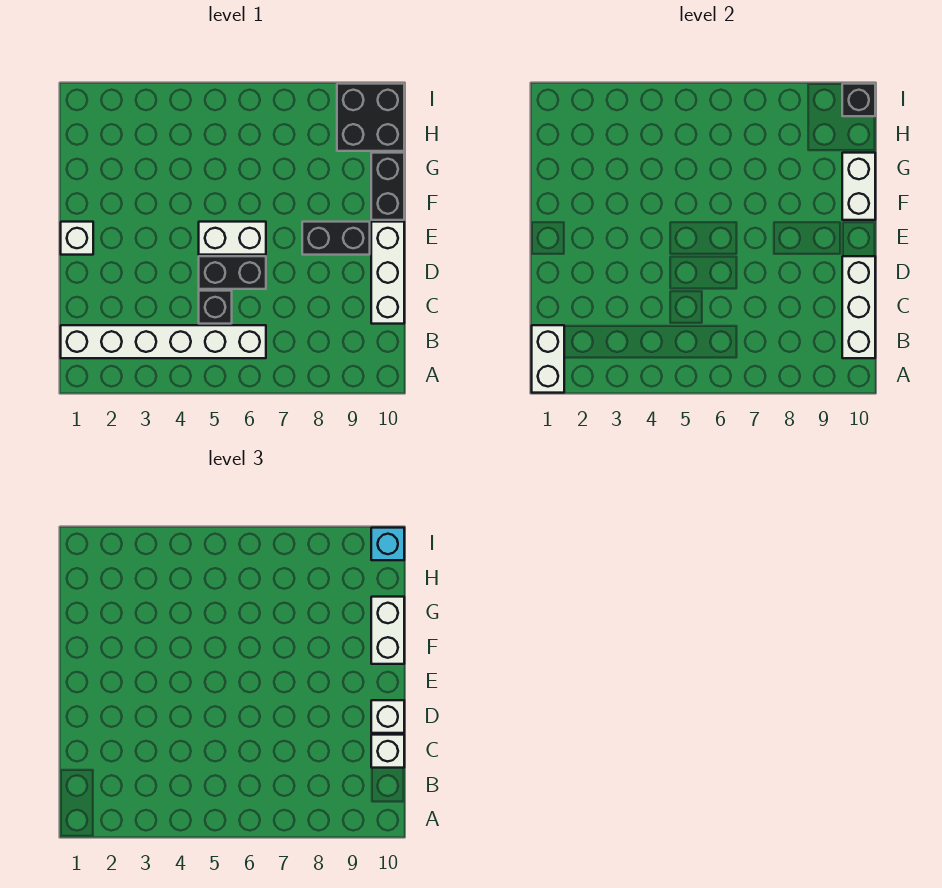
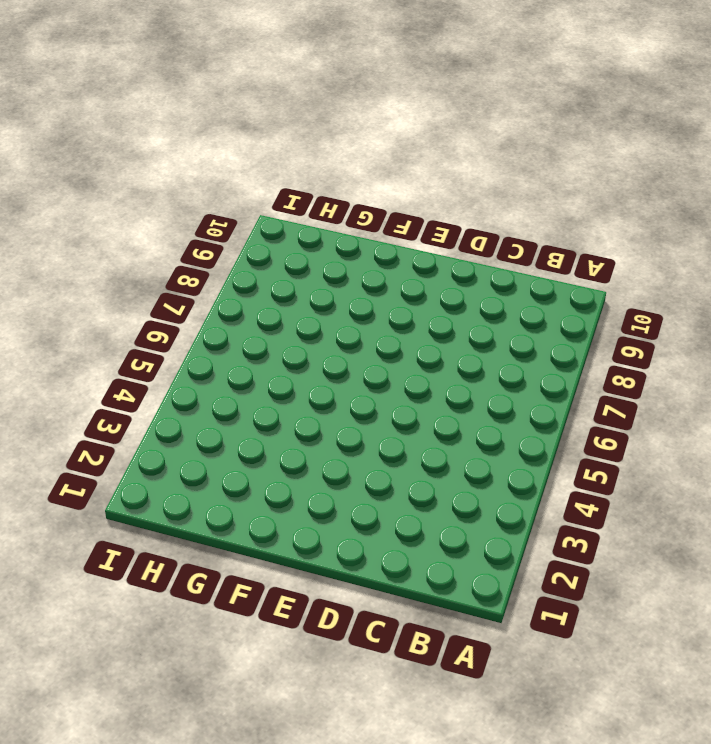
none -> white 1x6 brick [61,325,266,358]
none -> black 1x1 brick [199,291,232,324]
none -> white 1x3 brick [371,222,404,324]

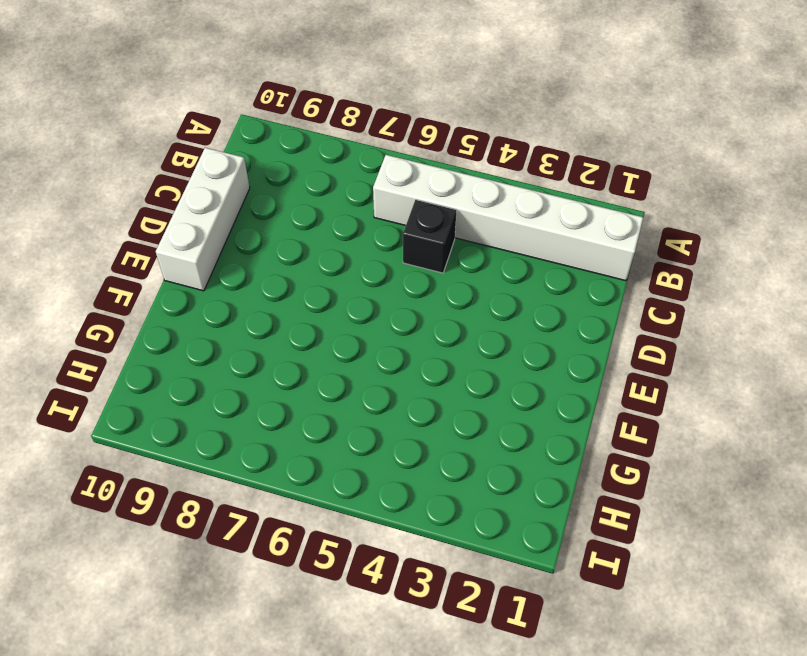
none -> black 1x2 brick [199,256,266,289]
none -> white 1x1 brick [61,222,93,255]
none -> white 1x2 brick [199,222,266,255]

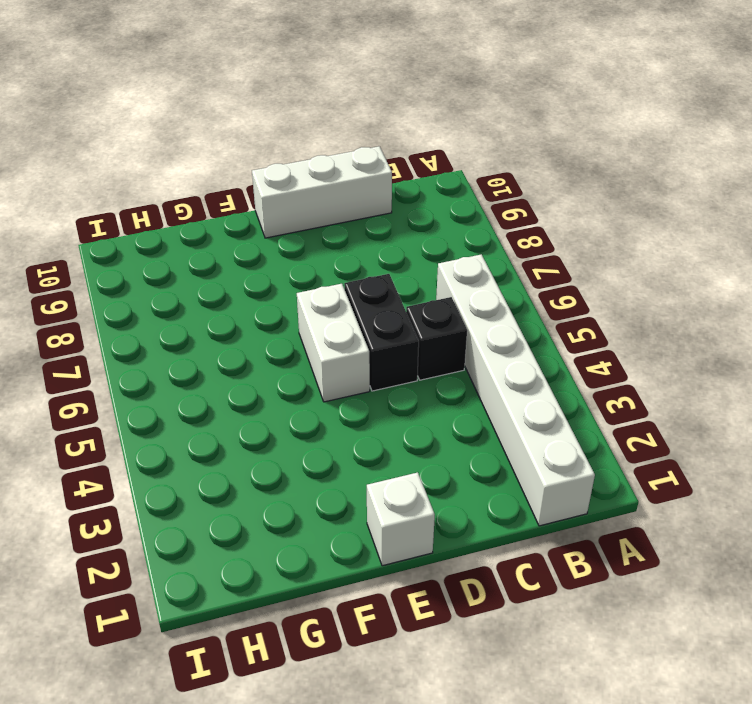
none -> black 1x2 brick [302,222,370,255]
none -> black 1x2 brick [371,153,404,220]
none -> black 2x2 brick [337,84,404,151]

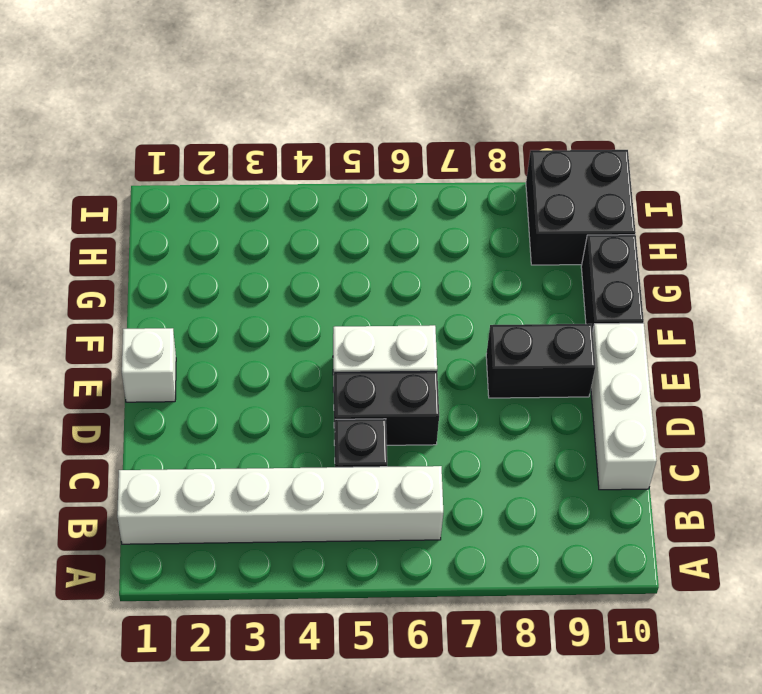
none -> white 1x2 brick [532,325,564,393]
none -> white 1x3 brick [842,256,875,358]
none -> white 1x2 brick [842,153,875,220]

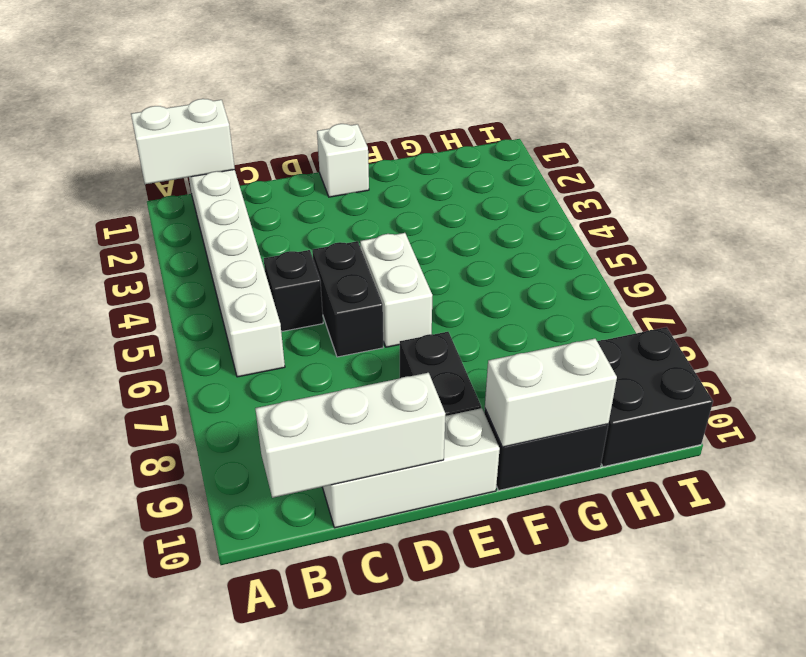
none -> black 1x1 brick [842,84,875,116]
none -> white 1x1 brick [371,735,404,768]
none -> white 1x1 brick [371,700,404,733]

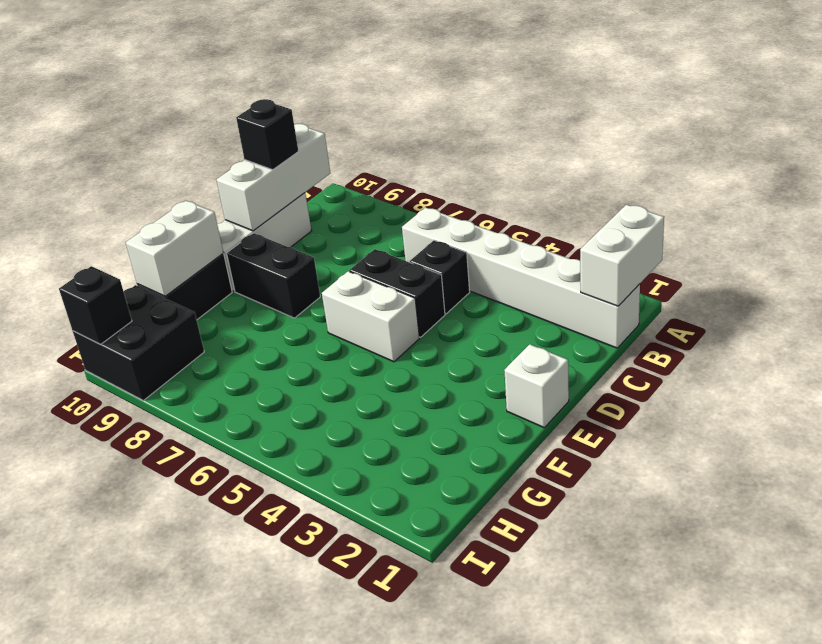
black 1x1 brick [236,99,299,170] -> white 1x1 brick [371,735,404,768]
none -> white 1x1 brick [371,700,404,733]
none -> white 1x2 brick [371,597,404,664]
none -> cyan 1x1 brick [371,528,404,560]

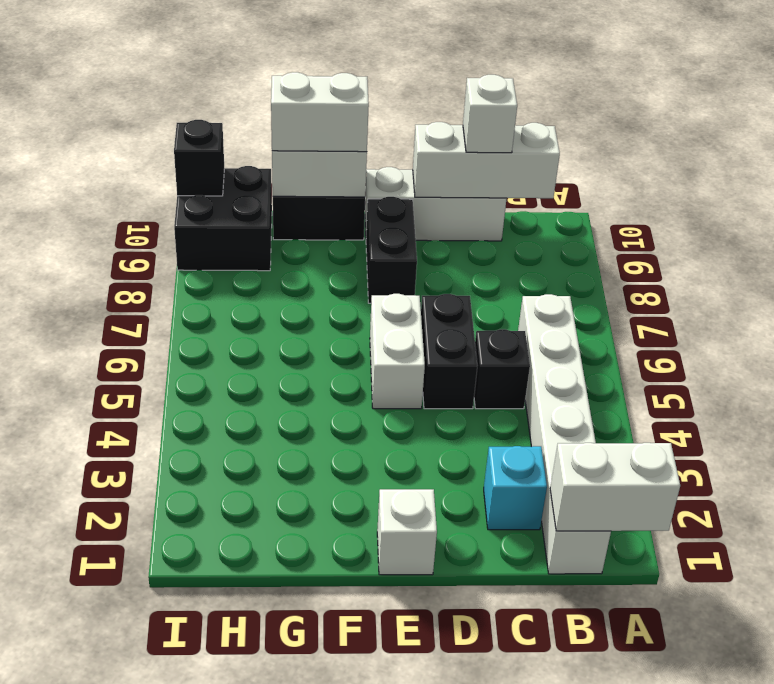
cyan 1x1 brick [484,446,547,530] -> cyan 1x1 brick moved to [371,528,404,560]
none -> white 1x1 brick [371,700,404,733]

